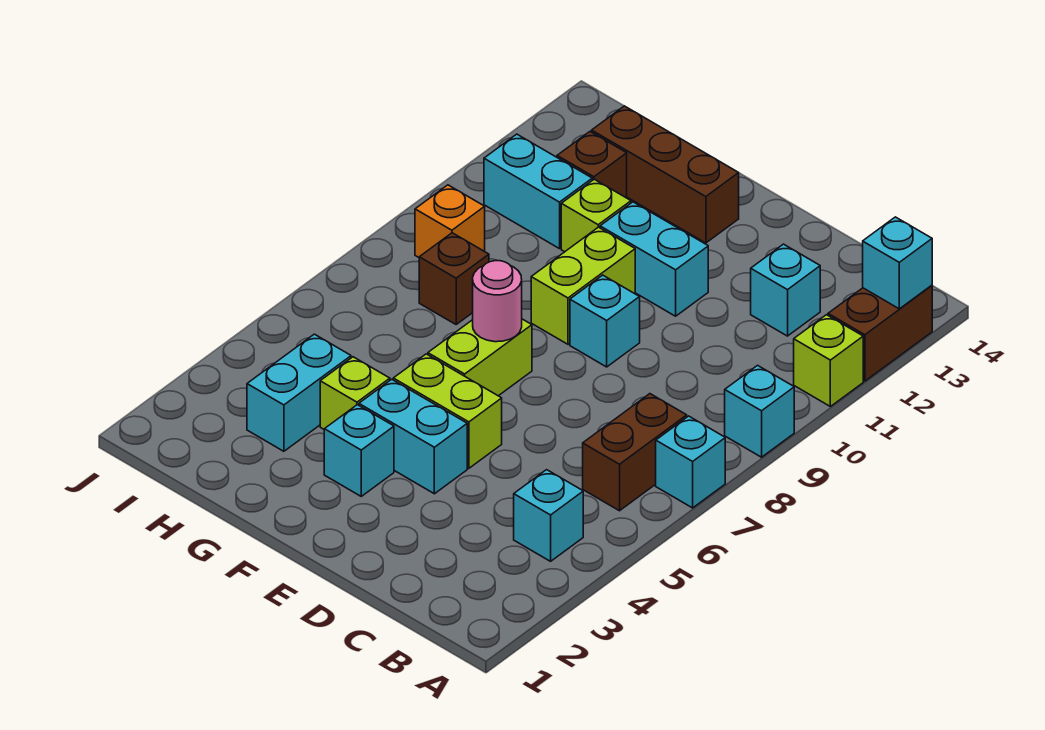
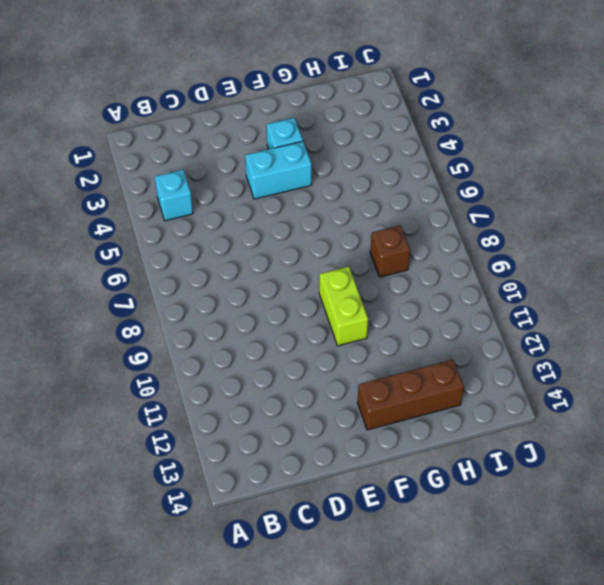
none -> cyan 1x1 brick [656,416,725,508]
none -> cyan 1x1 brick [725,365,794,457]
none -> lime 1x1 brick [794,315,863,406]

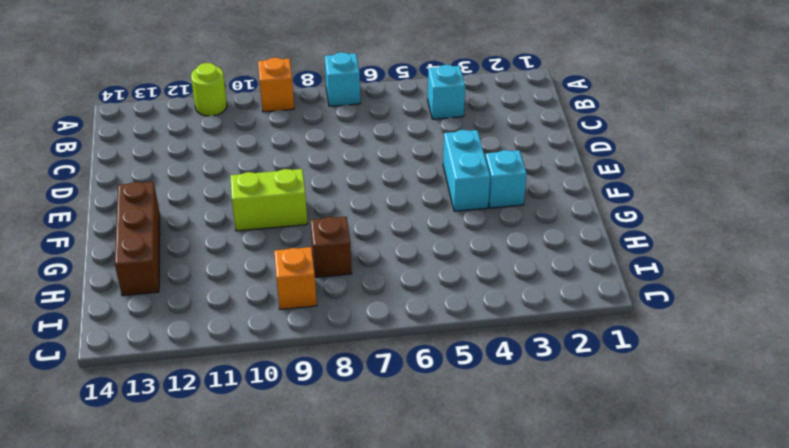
orange 1x1 brick [258,58,294,112] -> cyan 1x1 brick [725,365,794,457]
lime 1x1 round brick [191,63,227,116] -> lime 1x1 brick [794,315,863,406]
none -> brown 1x2 brick [828,285,932,381]
none -> brown 1x2 brick [583,394,687,511]
none -> cyan 1x1 brick [751,244,820,336]

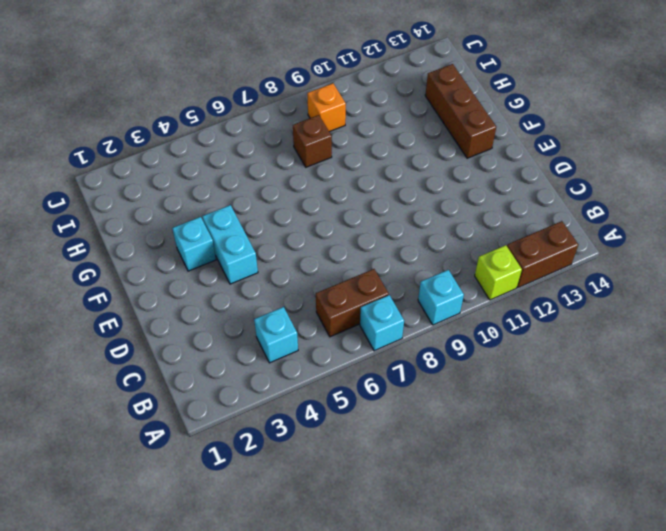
none -> cyan 1x1 brick [751,244,820,336]
none -> lime 1x2 brick [393,354,502,468]
none -> cyan 1x1 brick [570,275,640,367]

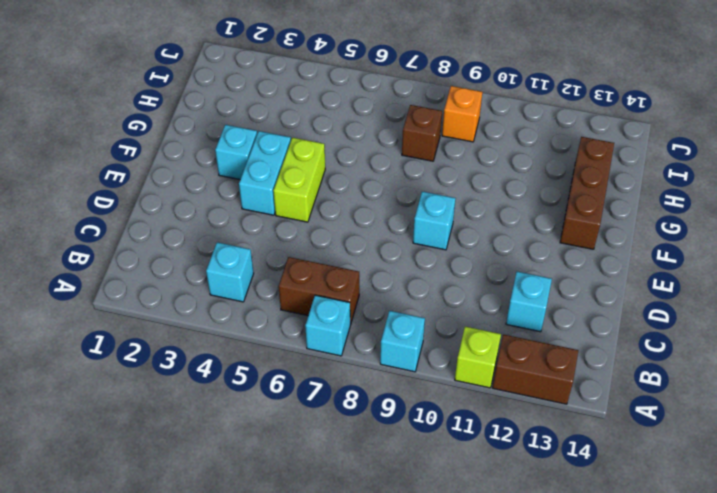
none -> cyan 1x2 brick [600,202,708,316]
none -> lime 1x2 brick [428,319,532,396]
none -> lime 1x2 brick [531,227,635,344]

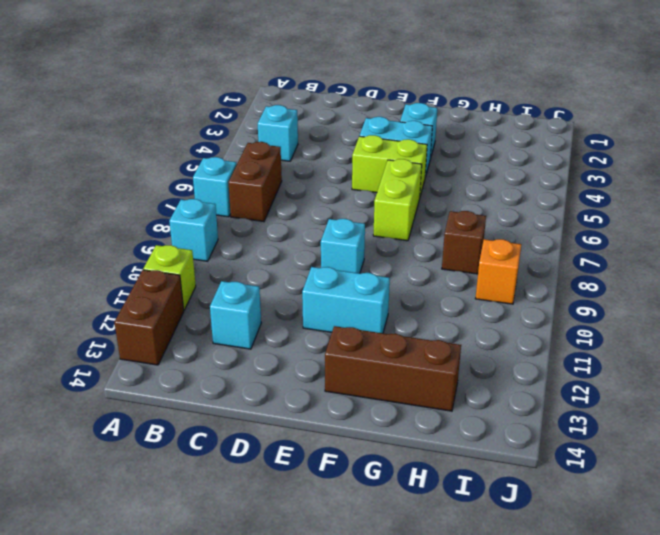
none -> lime 1x2 brick [531,227,635,344]
none -> lime 1x1 brick [320,357,390,429]
none -> lime 1x1 brick [561,179,631,252]

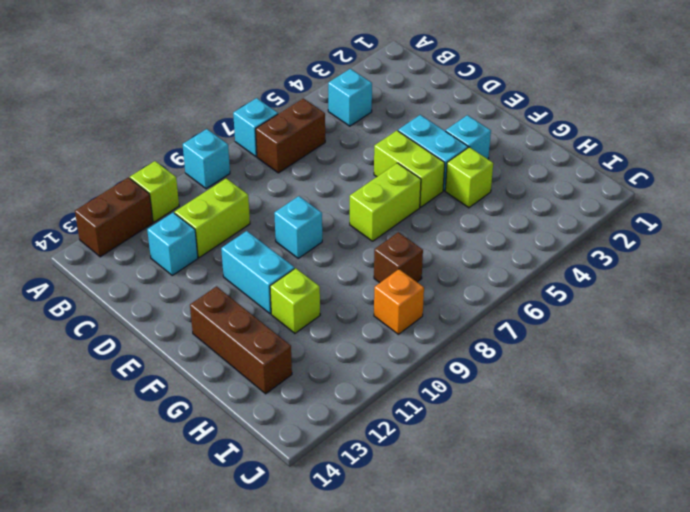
lime 1x2 brick [175,178,250,258] -> lime 1x2 brick moved to [531,227,635,344]
none -> cyan 1x2 brick [247,334,351,451]
none -> cyan 1x2 brick [484,134,592,249]
none -> brown 1x1 brick [557,132,627,198]

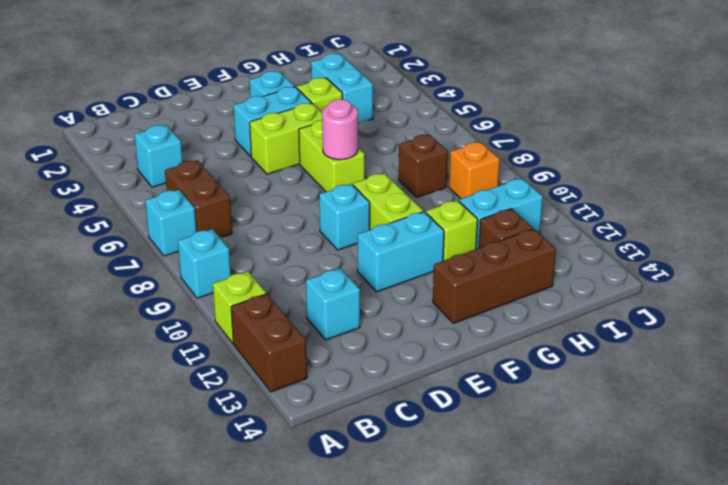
none -> cyan 1x1 brick [863,217,932,309]

